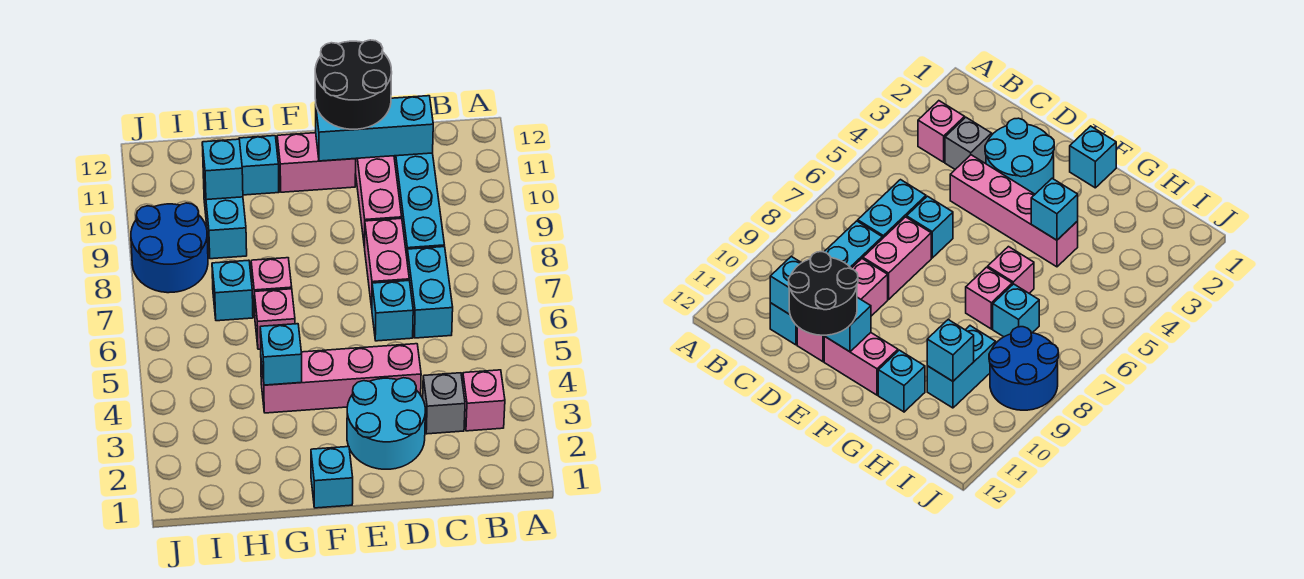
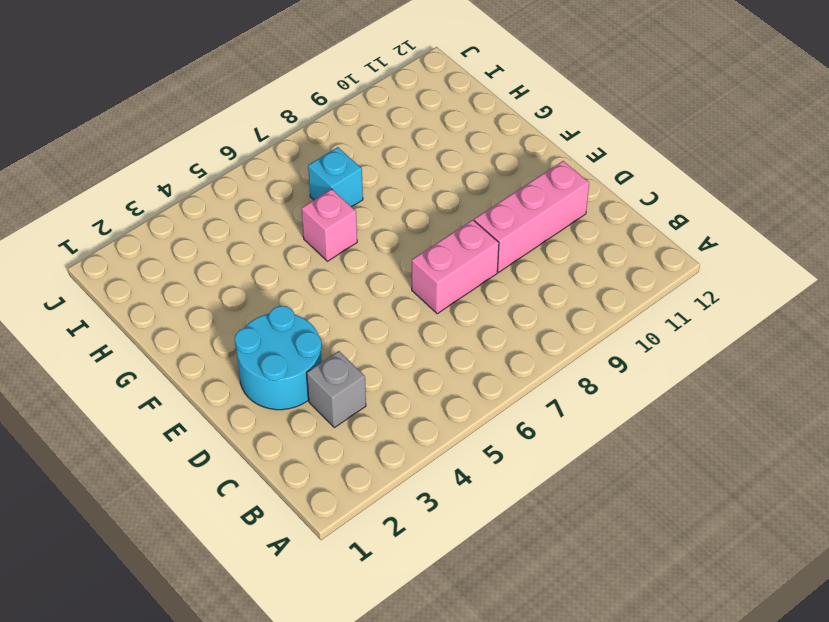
none -> pink 1x1 brick [463,370,505,431]
none -> cyan 1x2 brick [407,247,453,338]
none -> cyan 1x4 brick [394,153,444,256]

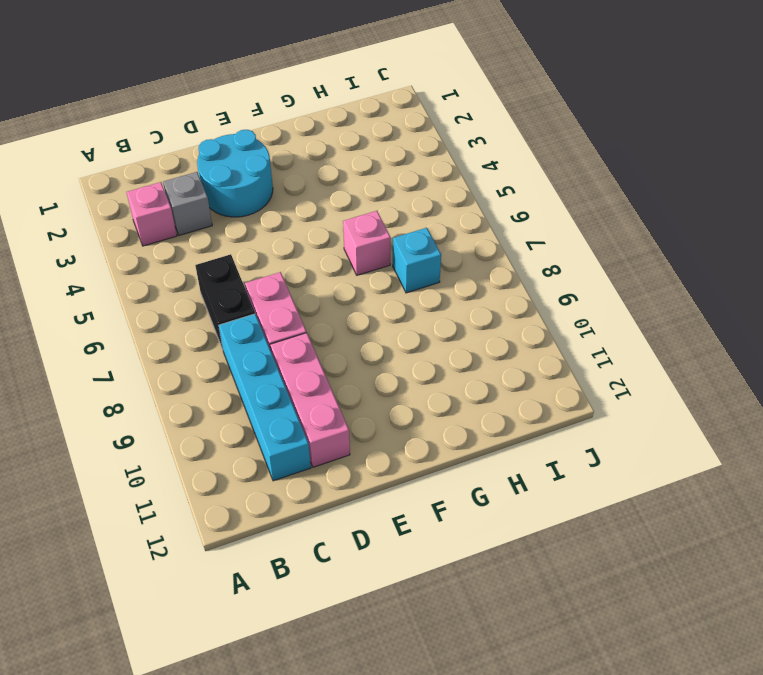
black 1x2 brick [195,254,255,349] -> cyan 1x2 brick [407,247,453,338]
none -> pink 1x4 brick [261,344,421,413]
none -> cyan 1x1 brick [372,280,413,341]
none -> pink 1x2 brick [277,133,356,192]

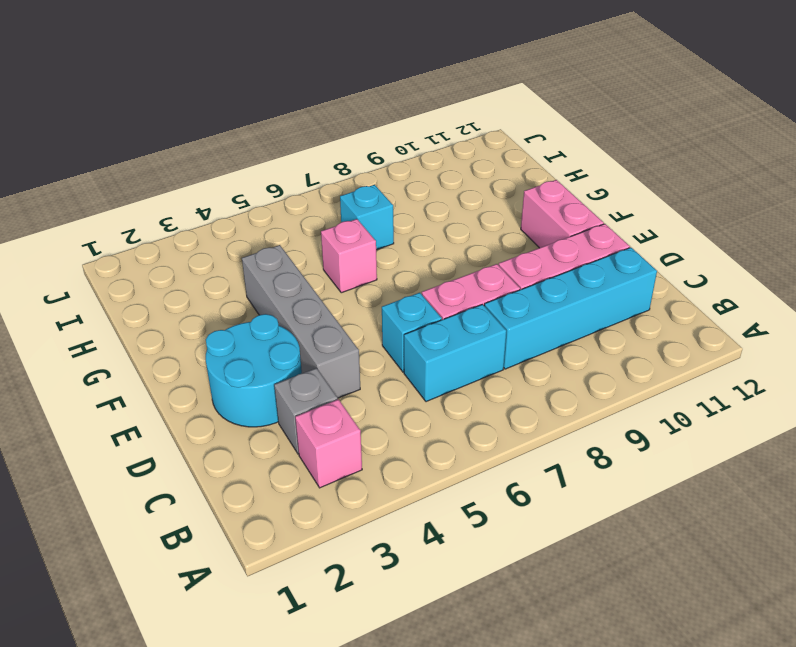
grey 1x4 brick [242,245,360,398] -> pink 1x4 brick [261,344,421,413]
none -> cyan 1x1 brick [311,447,353,508]
none -> pink 1x1 brick [251,258,292,315]
none -> cyan 1x1 brick [239,136,279,195]

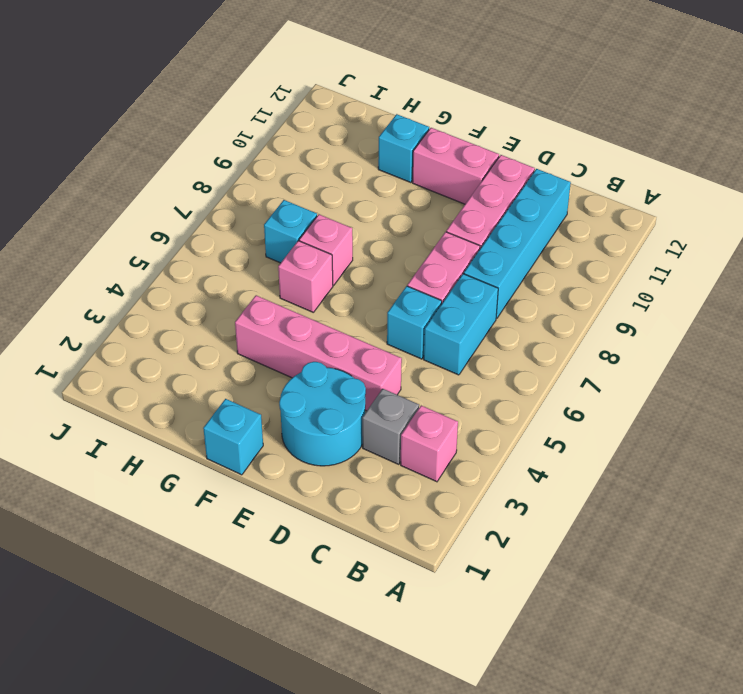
none -> cyan 1x2 brick [203,174,247,259]
none -> blue 2x2 round brick [131,203,208,293]
none -> cyan 1x3 brick [316,96,433,161]

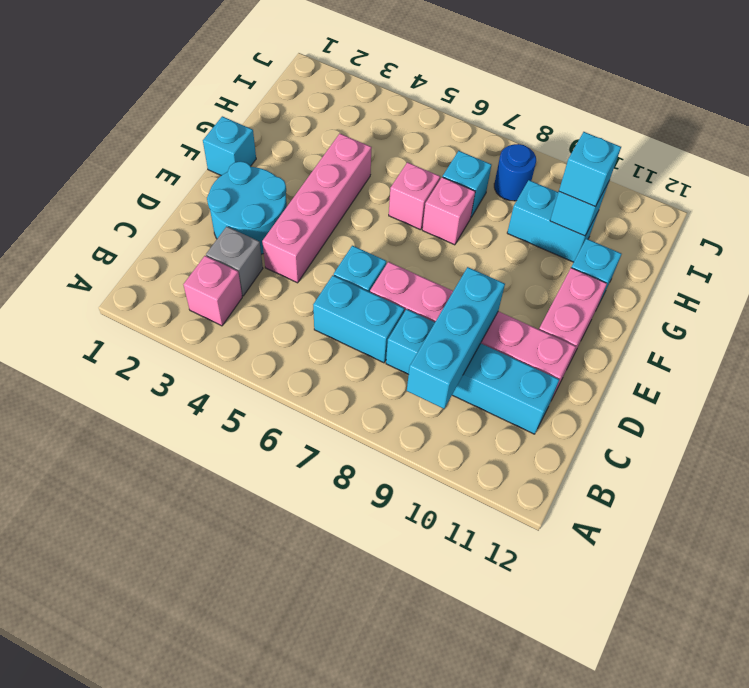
cyan 1x3 brick [407,267,505,409] -> cyan 1x3 brick moved to [316,96,433,161]
cyan 1x1 brick [559,132,621,206] -> cyan 1x1 brick moved to [260,324,302,385]
blue 1x1 round brick [494,144,536,201] -> blue 2x2 round brick [131,203,208,293]
none -> black 2x2 round brick [315,40,392,129]

